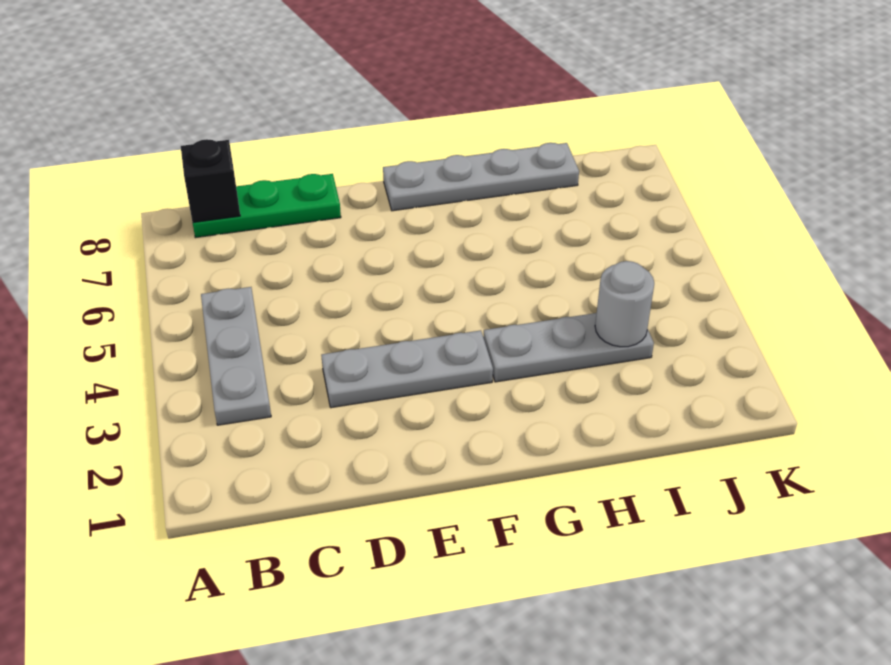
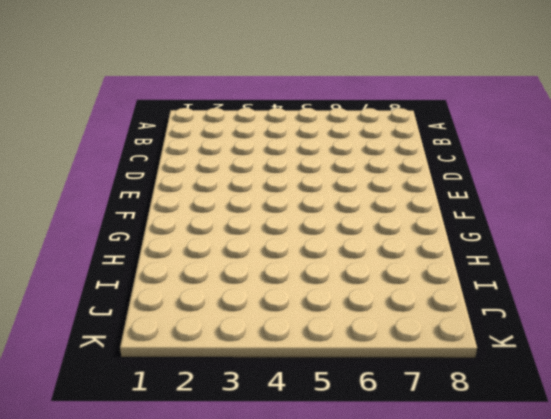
none -> grey 1x3 plate [201,287,271,425]
none -> green 1x3 plate [193,174,341,238]

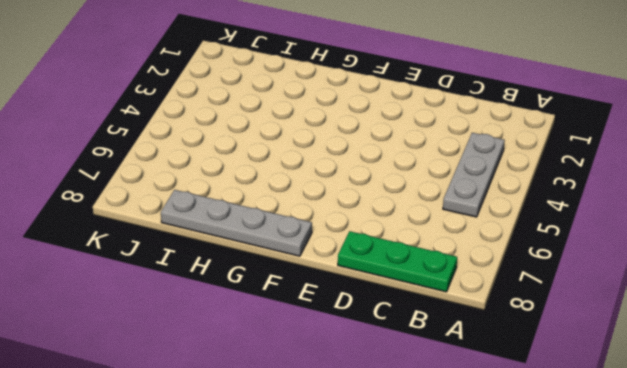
none -> grey 1x3 plate [321,330,493,408]
none -> grey 1x3 plate [483,313,654,382]

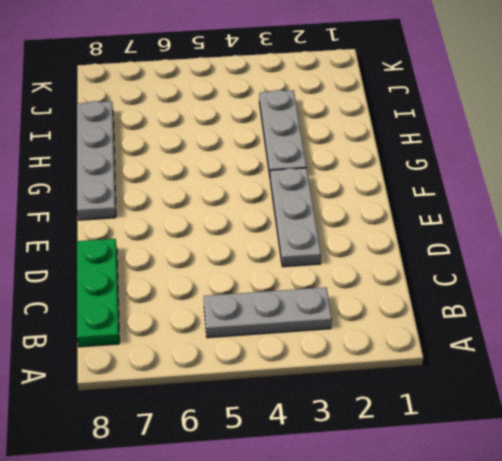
none -> black 1x1 brick [181,139,240,223]
none -> grey 1x1 round brick [595,261,654,347]

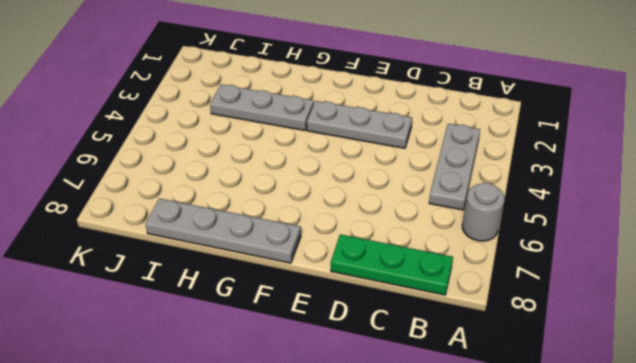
grey 1x1 round brick [462,183,505,241] -> grey 1x1 round brick moved to [595,261,654,347]
none -> black 1x1 brick [181,139,240,223]

